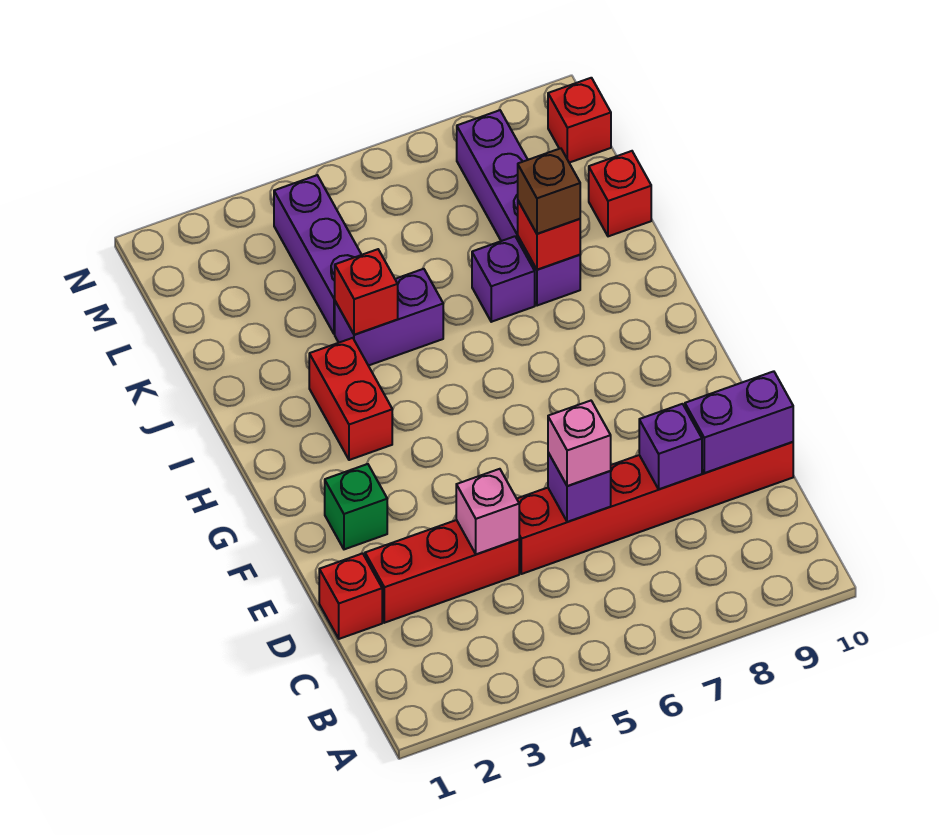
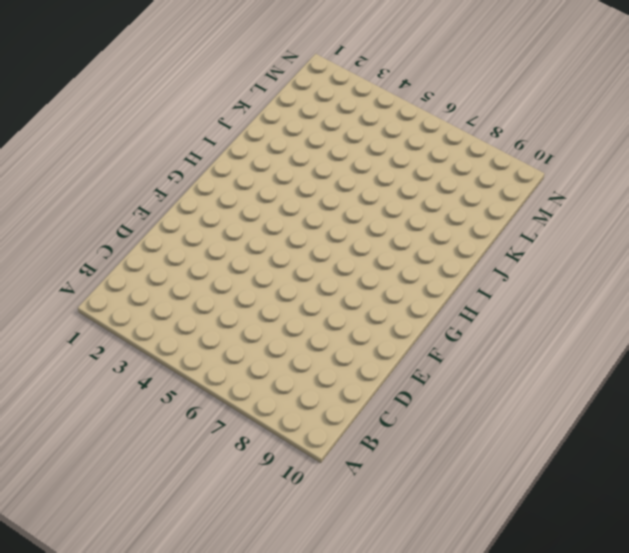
none -> red 1x1 brick [319,553,382,639]
none -> red 1x3 brick [365,520,519,623]
none -> red 1x6 brick [517,442,793,574]

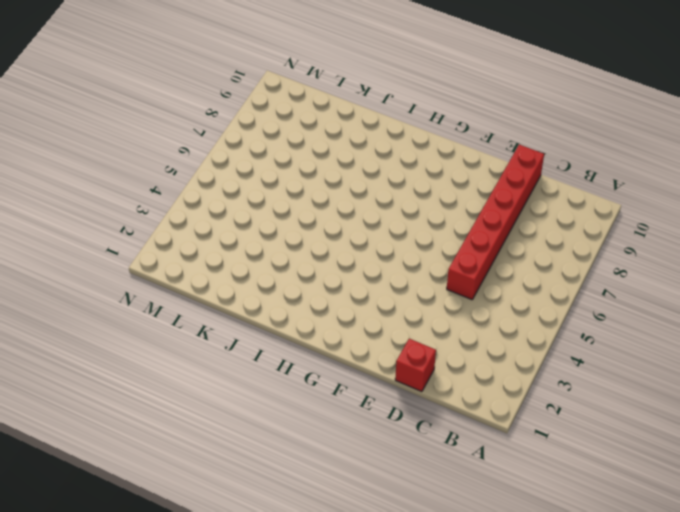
none -> red 1x3 brick [365,520,519,623]
none -> green 1x1 brick [325,464,387,549]
none -> red 1x2 brick [309,338,392,460]

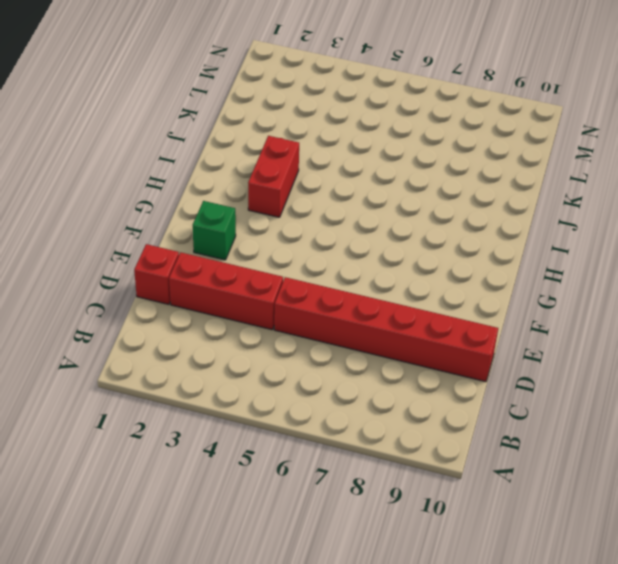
none -> purple 1x2 brick [335,269,443,366]
none -> purple 1x1 brick [472,236,535,322]
none -> purple 1x4 brick [457,110,580,306]

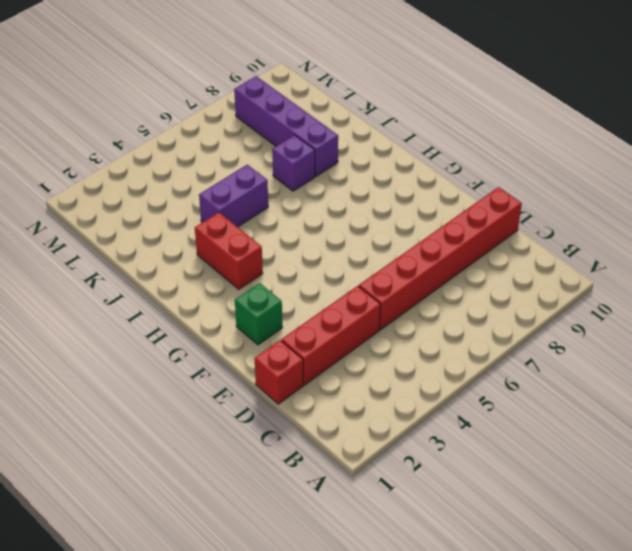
none -> purple 1x3 brick [274,175,361,334]
none -> red 1x1 brick [589,151,651,236]
none -> red 1x1 brick [548,78,611,163]

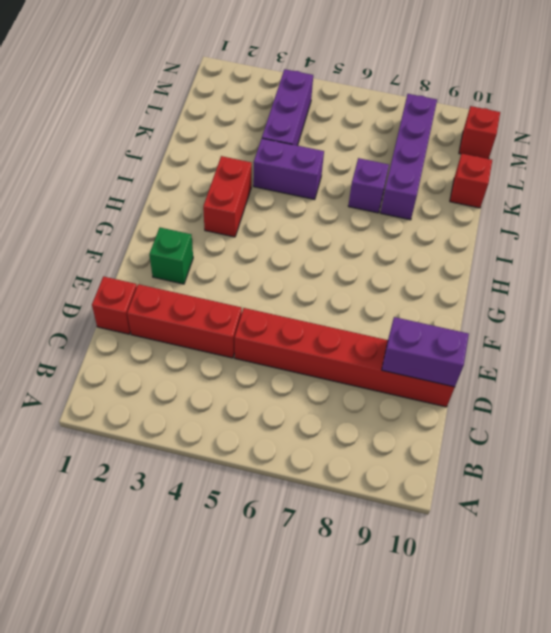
none -> pink 1x1 brick [456,469,519,554]
none -> purple 1x1 brick [548,453,611,522]
none -> purple 1x1 brick [639,404,702,489]

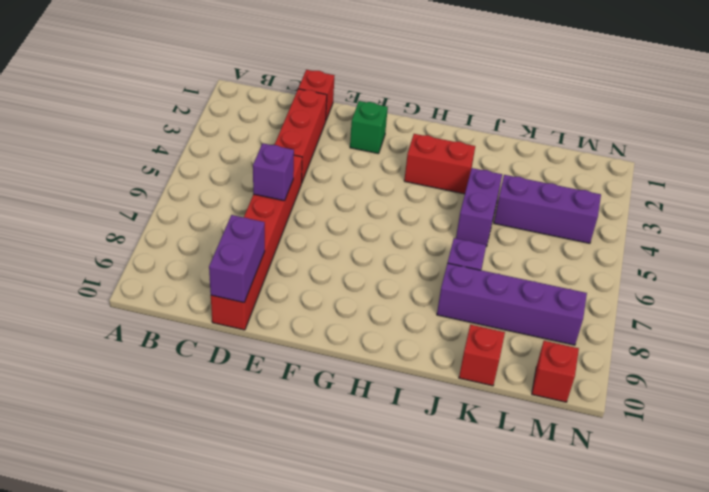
none -> pink 1x1 brick [456,469,519,554]
none -> purple 1x1 brick [639,404,702,489]
none -> red 1x1 brick [335,249,398,335]

